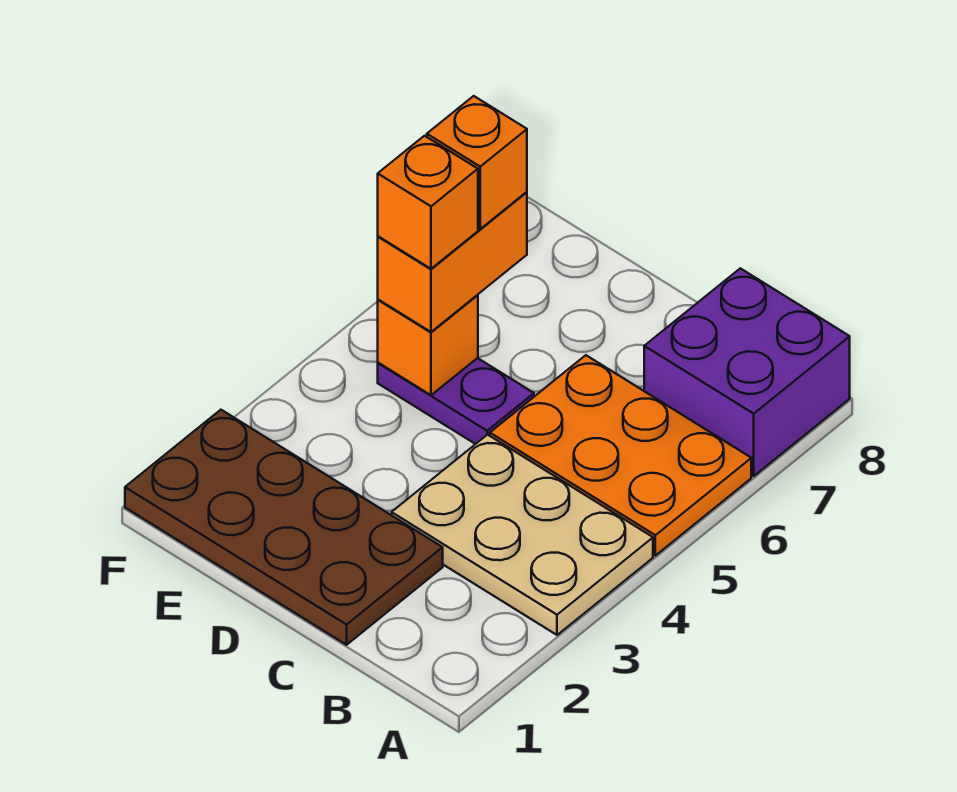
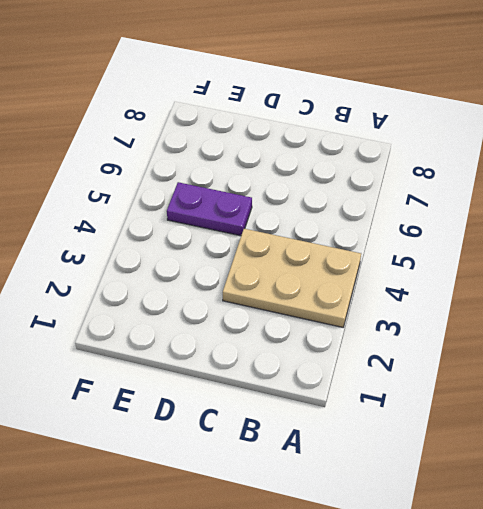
none -> orange 2x3 plate [490,355,751,556]
none -> purple 2x2 brick [644,268,850,476]

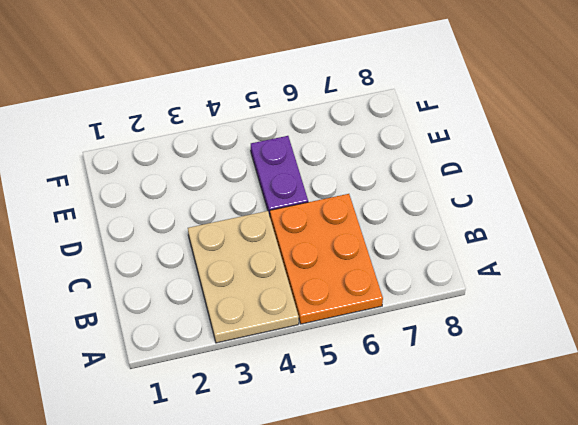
none -> purple 2x2 brick [644,268,850,476]
none -> brown 2x4 plate [125,410,443,645]

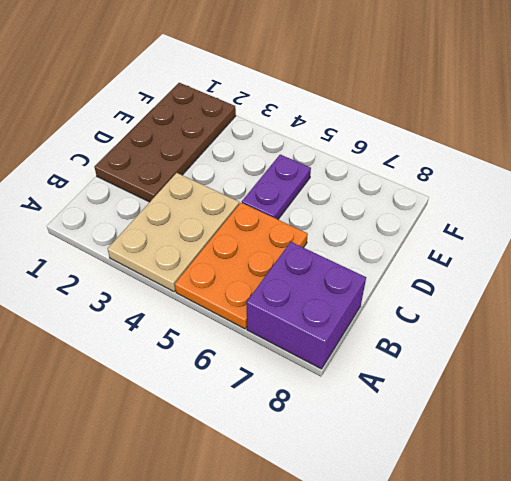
none -> orange 1x1 brick [378,295,478,395]
none -> orange 1x2 brick [378,192,527,332]

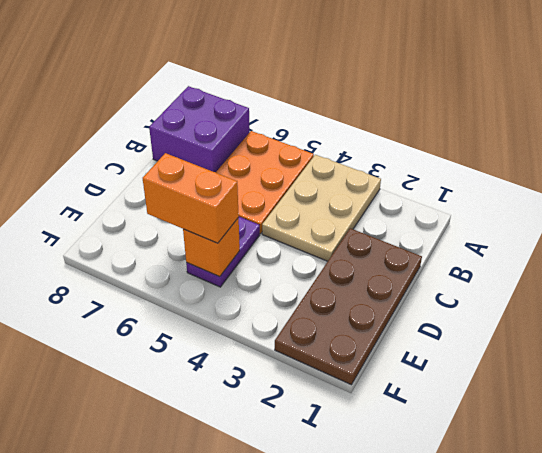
none -> orange 1x1 brick [378,136,478,269]
none -> orange 1x1 brick [427,96,527,229]

